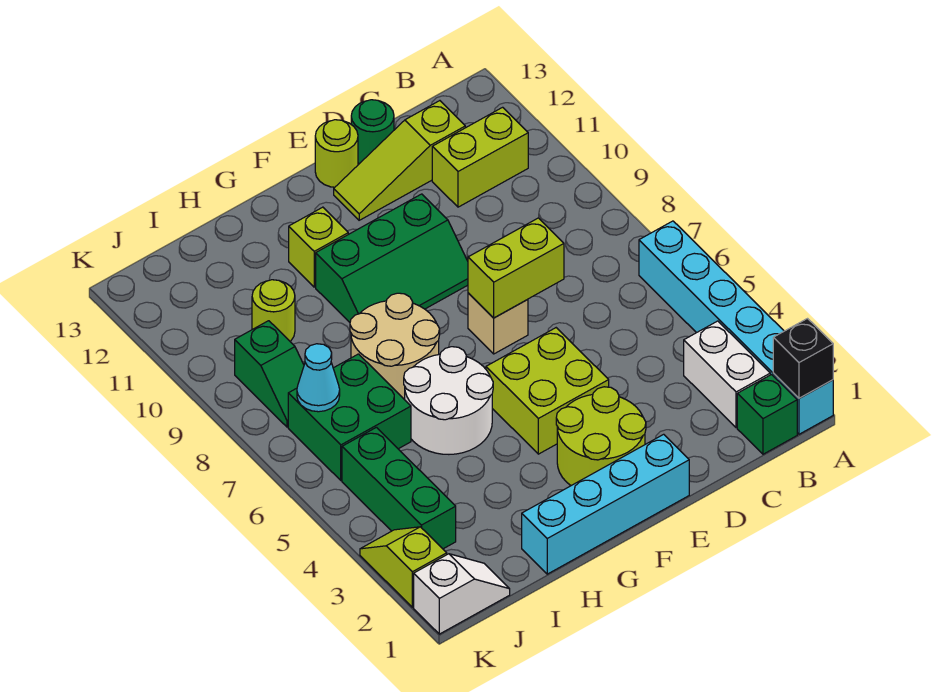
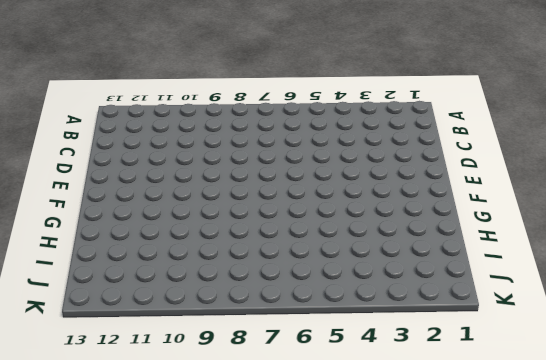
none -> cyan 1x6 brick [639,221,833,434]
none -> green 1x1 brick [737,375,797,454]
none -> white 1x2 brick [684,321,770,428]

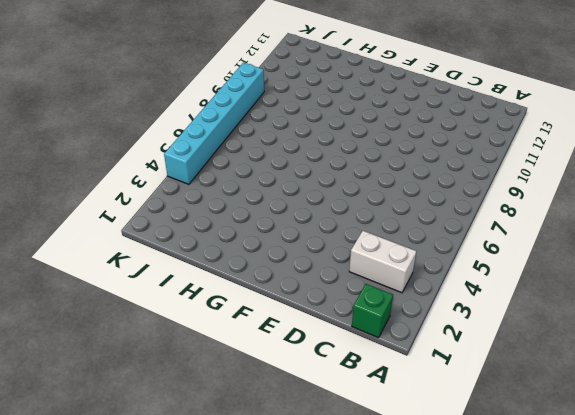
white 1x2 brick [349,231,416,293] -> white 1x2 brick turned to [684,321,770,428]
cyan 1x6 brick [164,63,264,184] -> cyan 1x6 brick moved to [639,221,833,434]
none -> lime 1x2 brick [432,107,528,207]
none -> lime 1x3 slope [334,101,465,220]
none -> green 1x1 round brick [351,100,394,164]

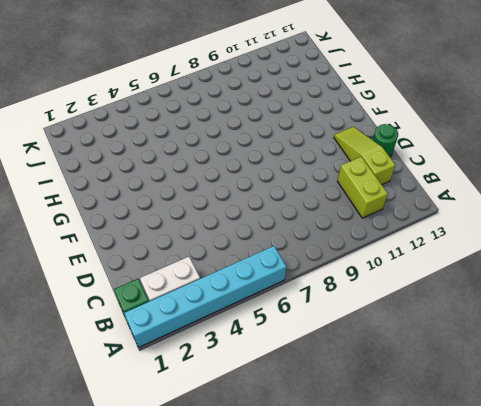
none -> cyan 1x4 brick [522,434,689,574]
none -> lime 2x2 round brick [556,387,646,486]
none -> lime 2x2 brick [486,328,609,454]

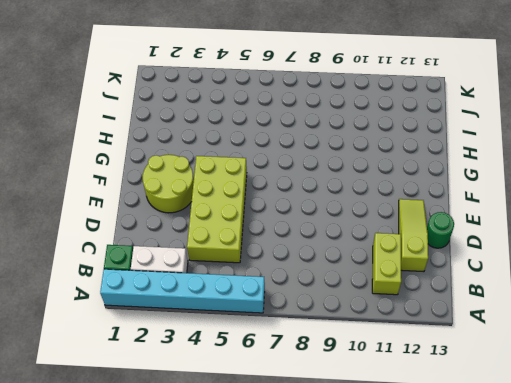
lime 2x4 brick [187,156,247,263] -> lime 2x2 brick [486,328,609,454]
none -> cyan 1x4 brick [522,434,689,574]
none -> tan 1x1 brick [468,293,528,354]
none -> green 2x3 slope [316,194,468,322]

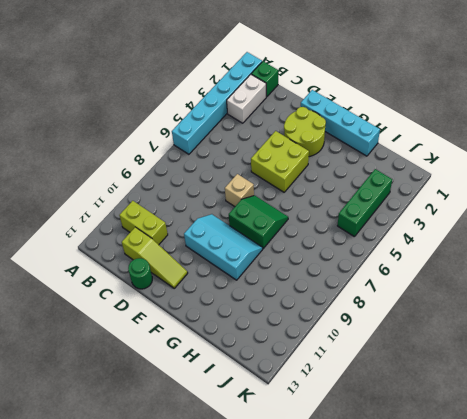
cyan 2x3 slope [184,214,263,280] -> green 2x3 slope [316,194,468,322]
green 2x2 slope [229,195,288,249] -> tan 2x2 round brick [350,293,440,400]
none -> lime 1x1 round brick [315,120,358,187]
none -> white 2x2 round brick [404,347,493,454]
none -> lime 1x1 brick [289,207,348,287]

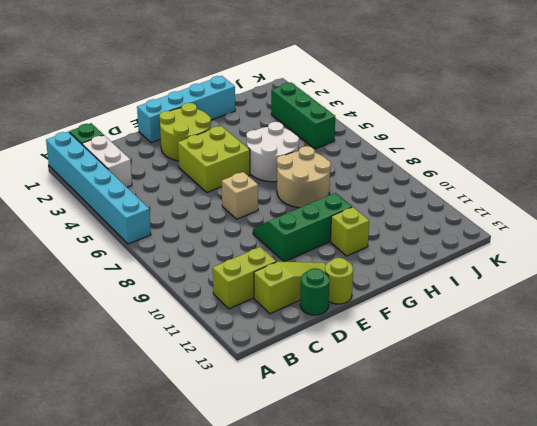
none -> green 2x2 brick [288,354,411,480]
none -> lime 1x1 round brick [252,280,295,341]
none -> white 1x2 slope [414,554,510,634]

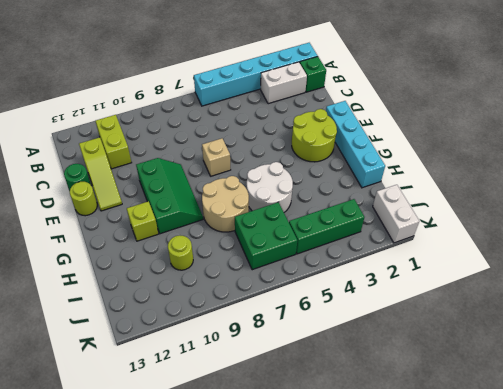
white 1x2 brick [373,185,419,243] -> white 1x2 slope [414,554,510,634]
none -> lime 2x2 brick [486,328,609,454]
none -> green 1x2 slope [235,321,304,427]
none -> lime 1x2 slope [360,527,447,607]

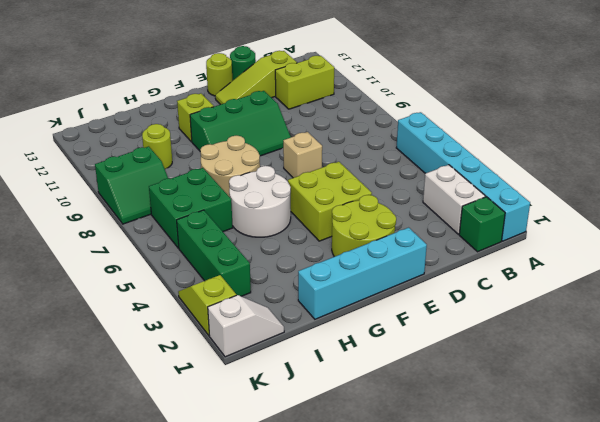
green 2x2 slope [95,146,168,224] -> green 1x2 slope [235,321,304,427]
none -> black 1x1 brick [773,319,833,398]
none -> lime 1x2 brick [468,218,564,318]
none -> cyan 1x1 cone [297,344,340,412]

